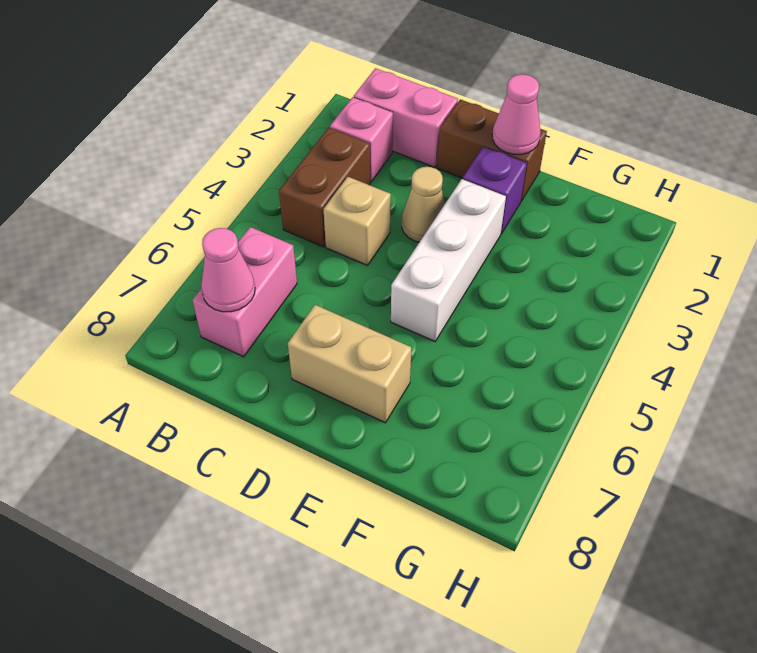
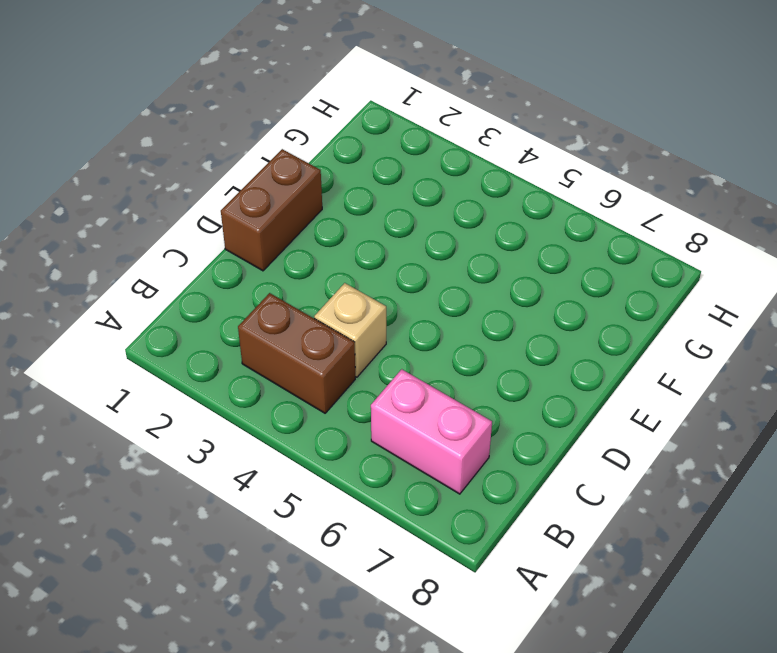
none -> pink 1x2 brick [354,68,458,168]
none -> pink 1x1 brick [330,97,393,182]
none -> tan 1x1 cone [402,167,445,242]

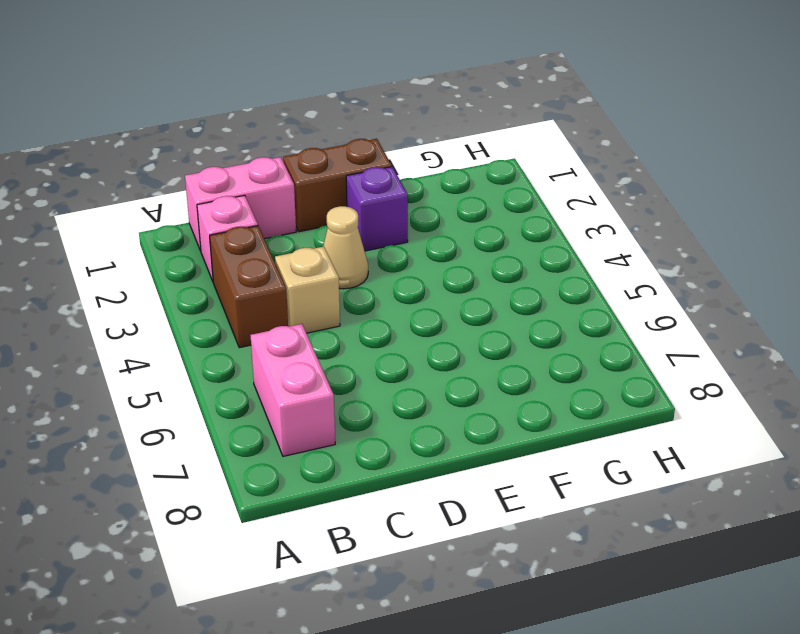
none -> tan 1x2 brick [288,305,411,423]
none -> white 1x3 brick [391,179,506,341]
none -> pink 1x1 cone [201,228,255,312]

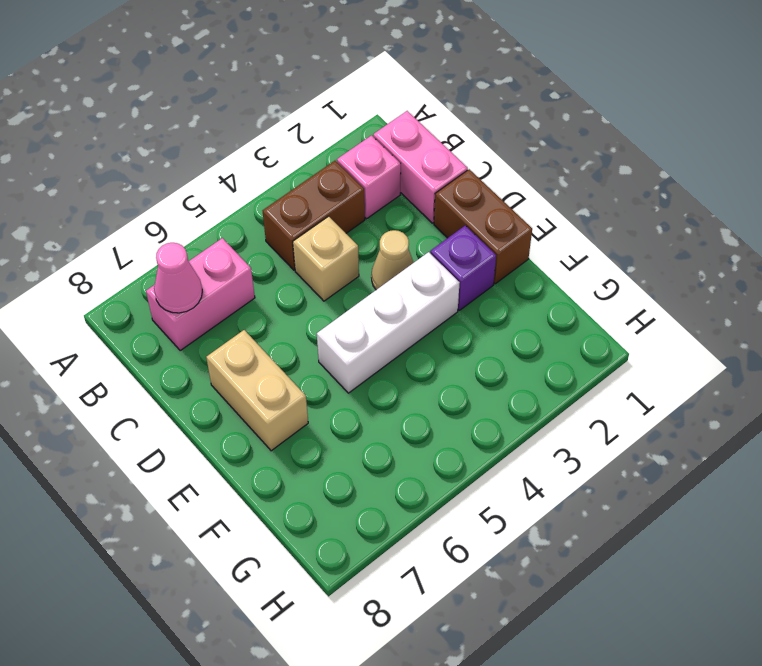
none -> pink 1x1 cone [492,74,541,155]

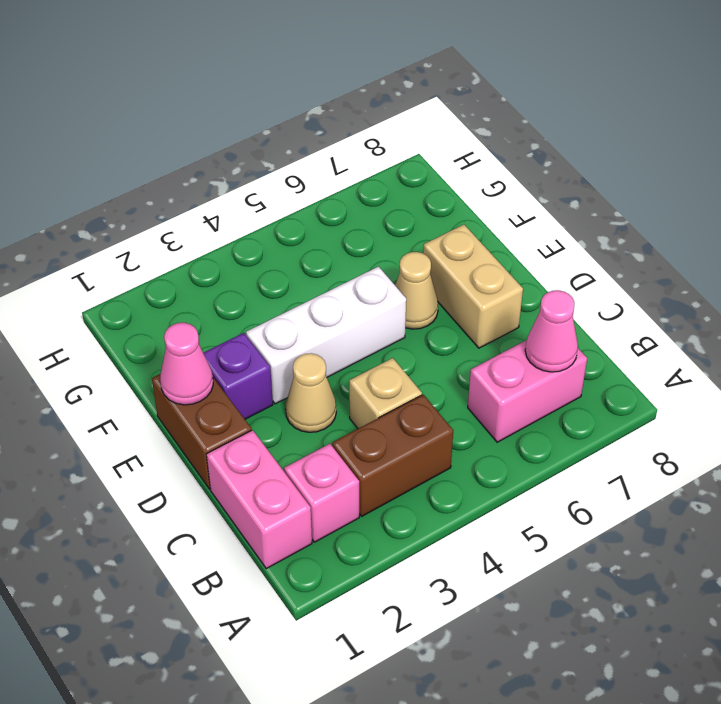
tan 1x1 cone [395,252,438,329] -> none

